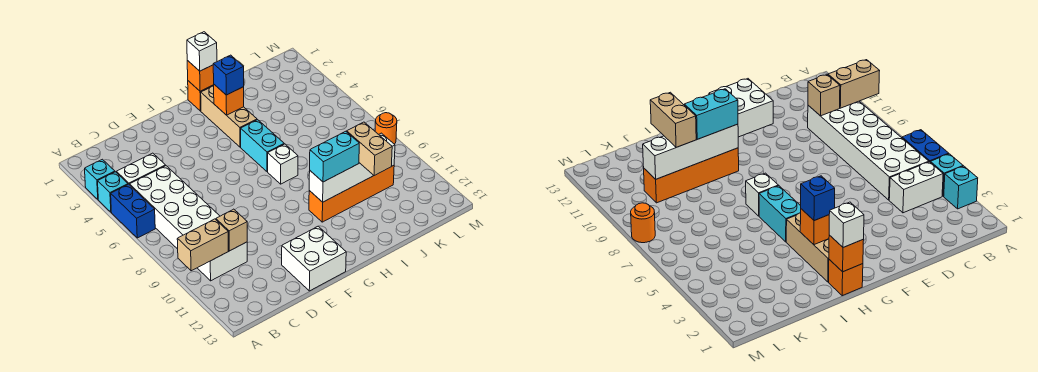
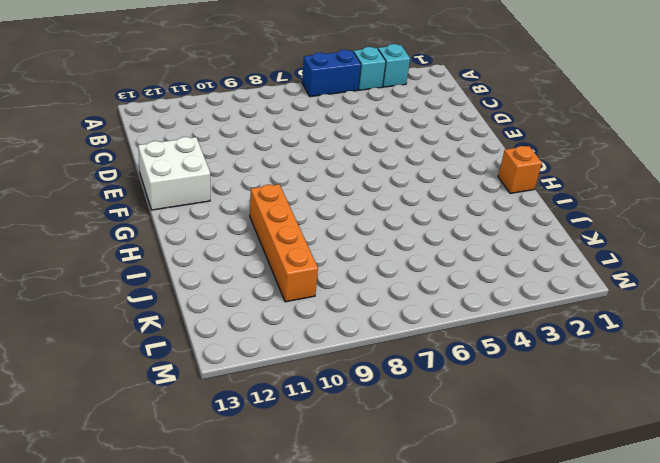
none -> white 1x2 brick [116,153,166,185]
none -> white 2x6 brick [130,166,247,281]
none -> tan 1x3 brick [201,86,257,147]

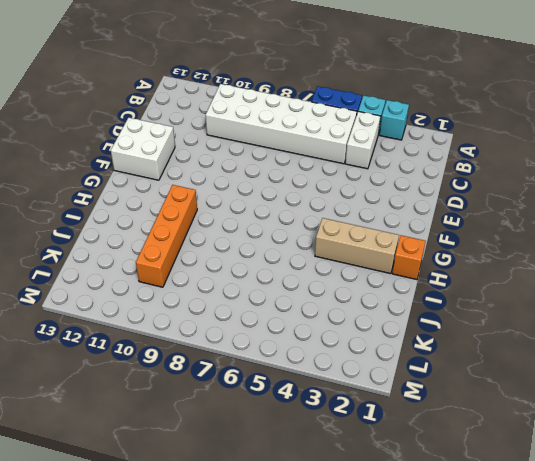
none -> cyan 1x2 brick [241,120,284,172]
none -> white 1x1 brick [268,144,298,184]
none -> orange 1x1 round brick [375,113,397,144]

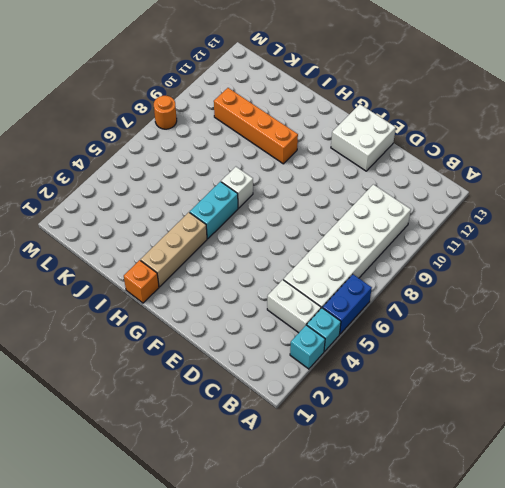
none -> tan 1x2 brick [177,219,228,271]
none -> tan 1x1 brick [216,209,247,251]
none -> orange 1x1 brick [187,60,214,91]

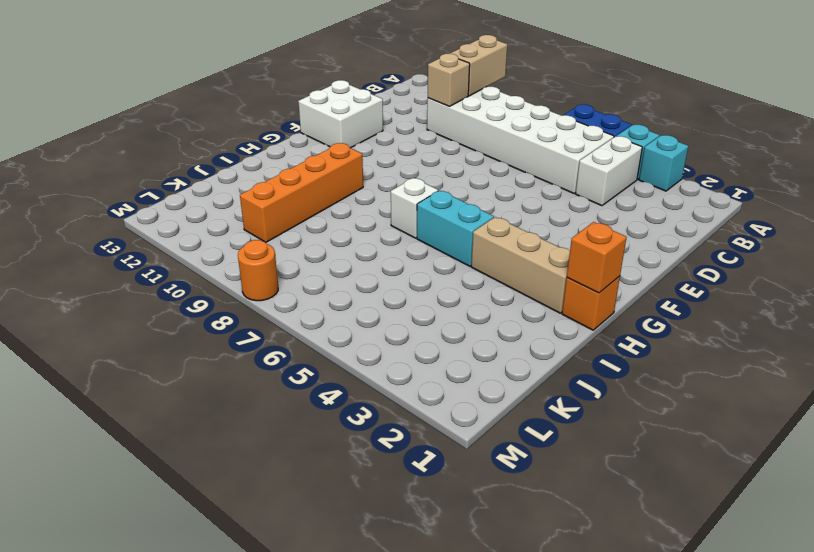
none -> orange 1x1 brick [214,85,244,115]
none -> white 1x4 brick [309,133,395,202]
none -> white 1x1 brick [187,32,217,71]

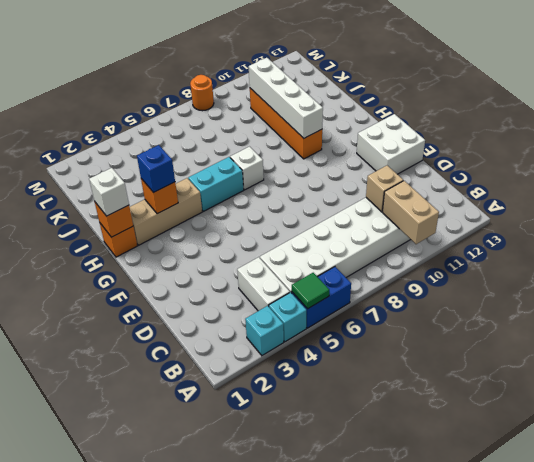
green 1x1 tile [292,273,329,309] -> none
none -> cyan 1x2 brick [310,131,359,182]
none -> tan 1x2 brick [347,122,392,176]

